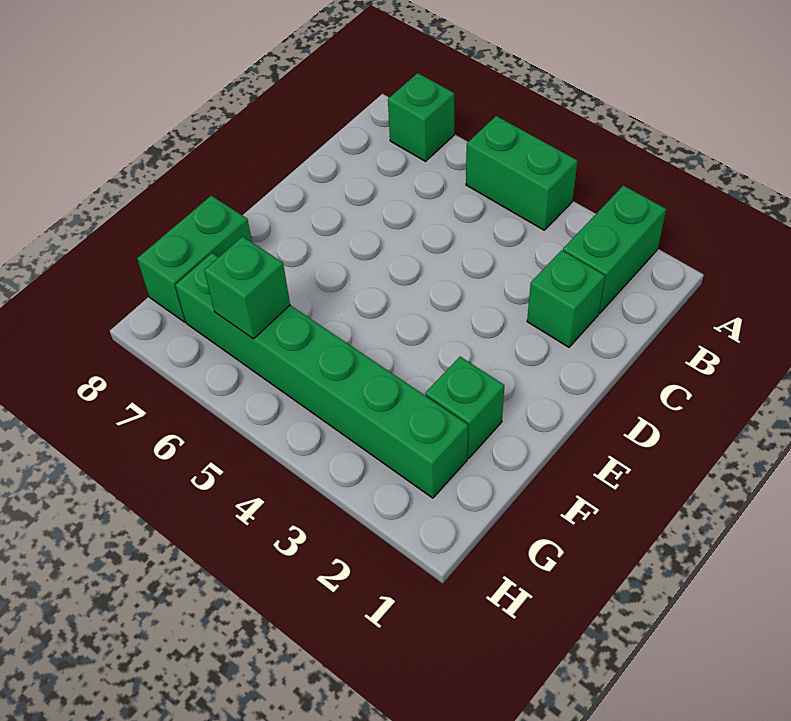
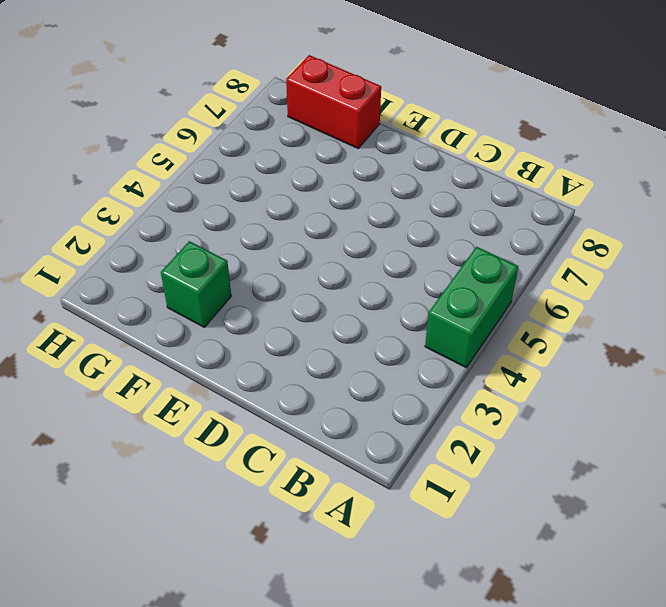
red 1x2 brick [286,55,381,148] -> green 1x2 brick [137,196,252,322]
none -> green 1x2 brick [563,186,666,313]
none -> green 1x1 brick [388,73,454,161]

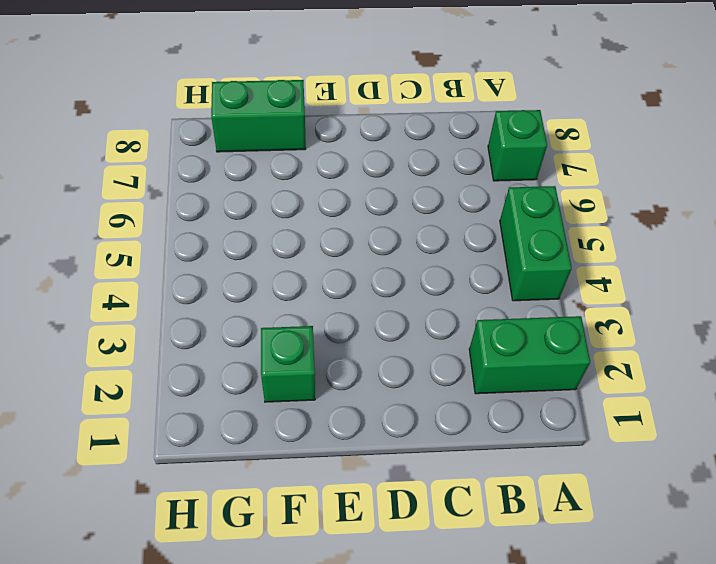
none -> green 1x1 brick [527,250,605,347]
none -> green 1x6 brick [175,253,468,498]

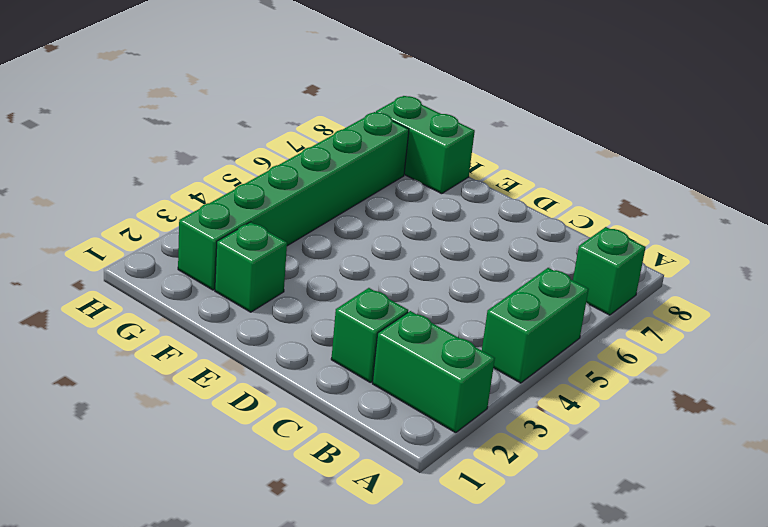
none -> green 1x1 brick [204,236,290,339]

